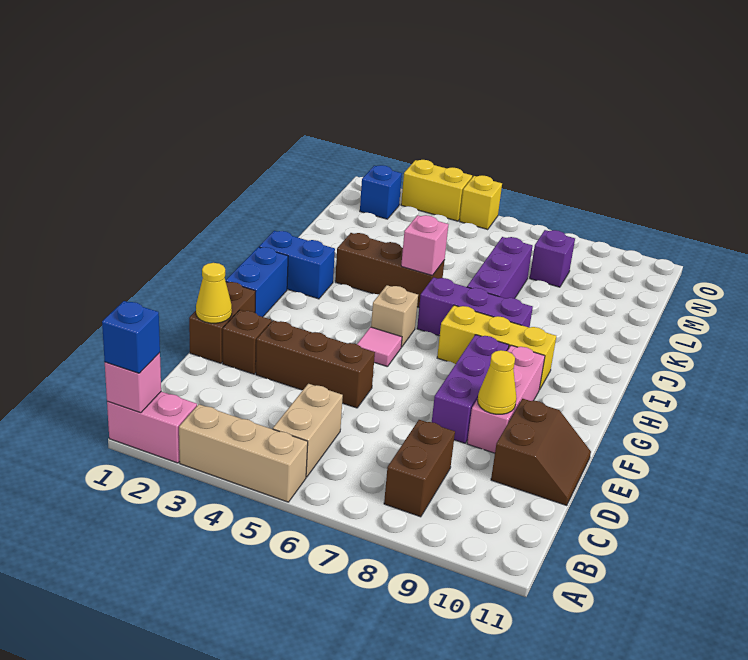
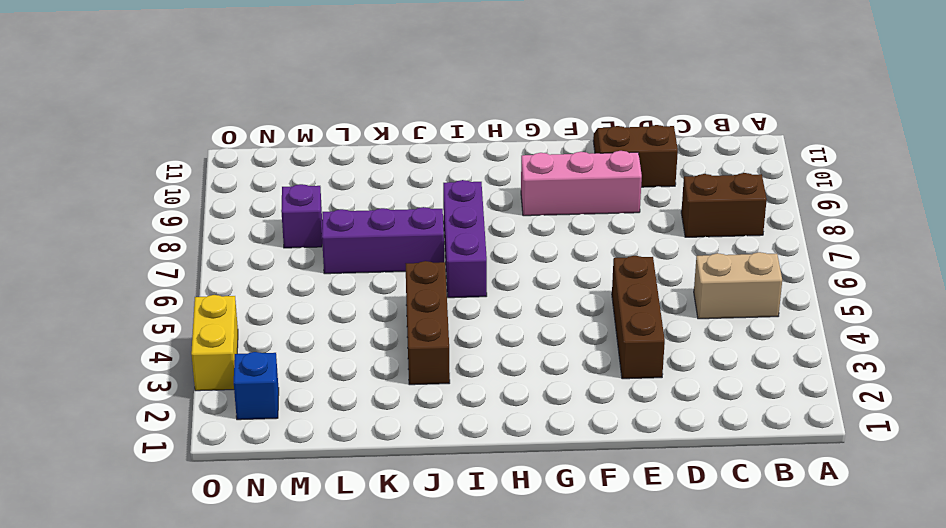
none -> pink 1x2 brick [107,392,197,463]
none -> tan 1x3 brick [179,404,308,502]
none -> brown 1x2 brick [189,282,256,363]

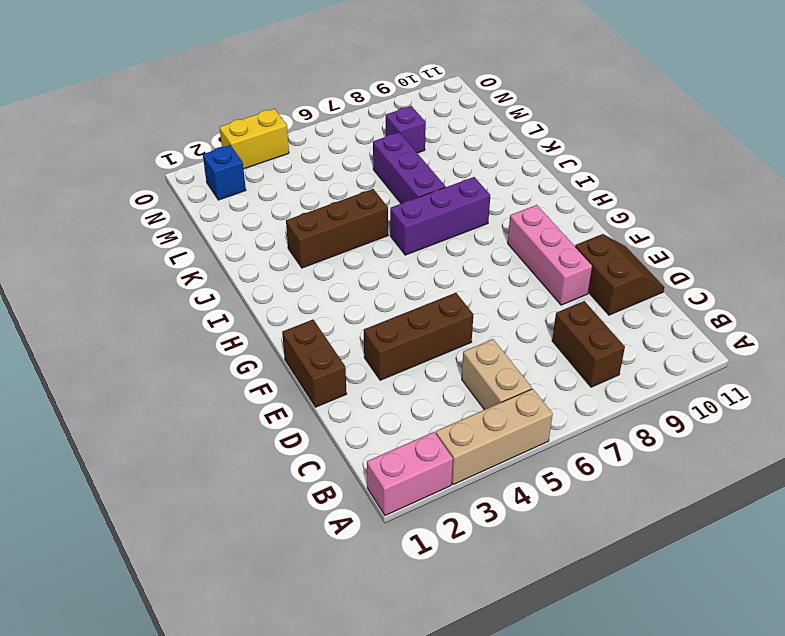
none -> brown 1x1 brick [223,310,272,374]
none -> purple 1x3 brick [432,335,509,443]
none -> blue 1x2 brick [226,247,288,317]

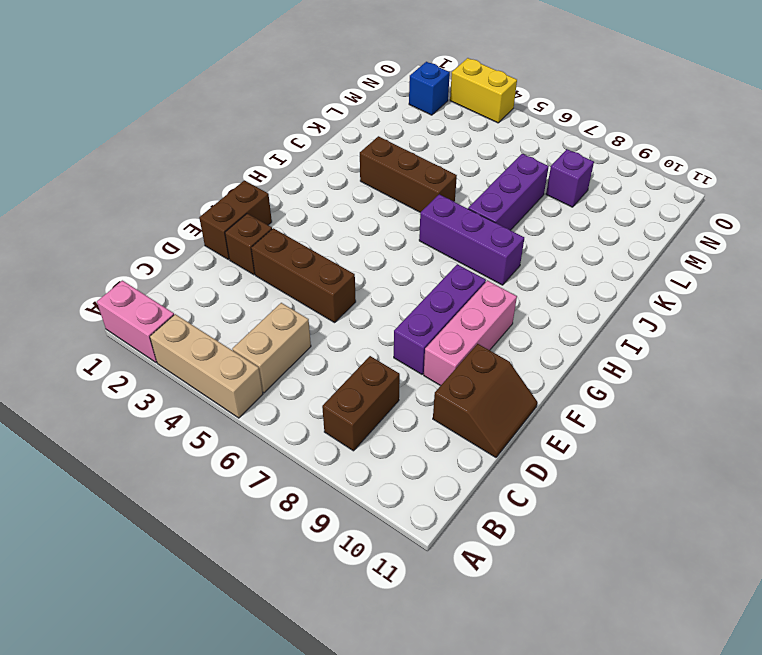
none -> blue 1x2 brick [226,247,288,317]
none -> pink 1x1 tile [357,327,402,367]
none -> tan 1x1 brick [371,285,418,347]

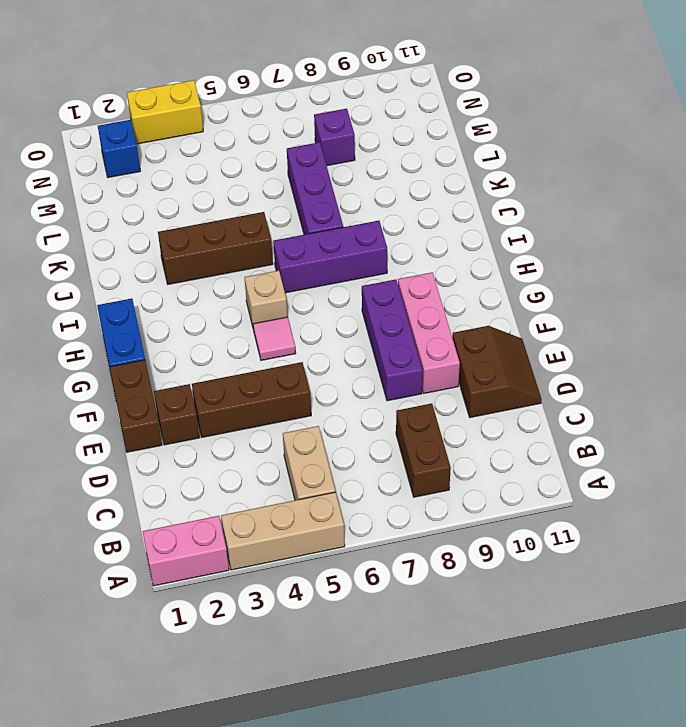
none -> yellow 1x3 brick [437,305,556,390]
none -> blue 1x2 brick [259,231,335,299]
none -> yellow 1x1 brick [460,175,502,230]

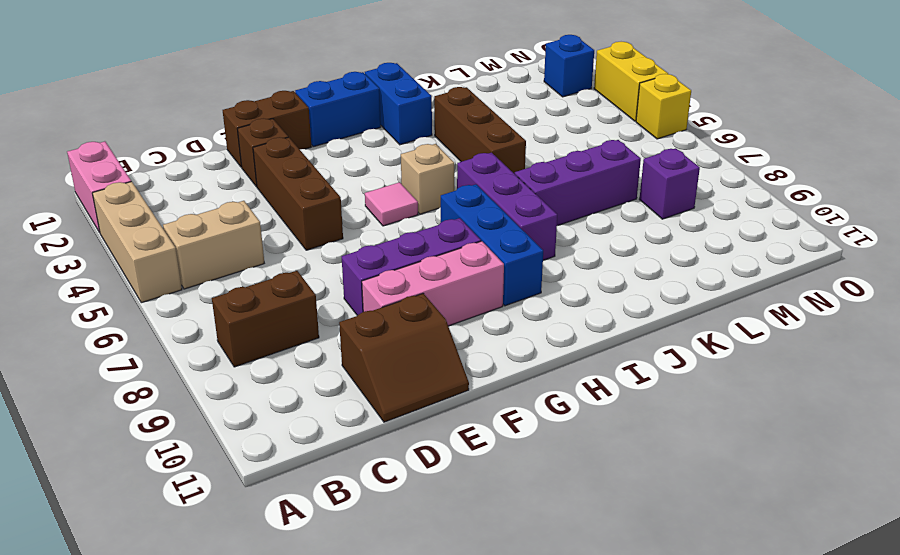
blue 1x3 brick [441,184,543,306] -> yellow 1x3 brick [437,305,556,390]
none -> pink 1x1 brick [105,353,161,413]
none -> yellow 1x1 cone [196,263,232,323]
none -> yellow 1x1 cone [478,350,516,414]

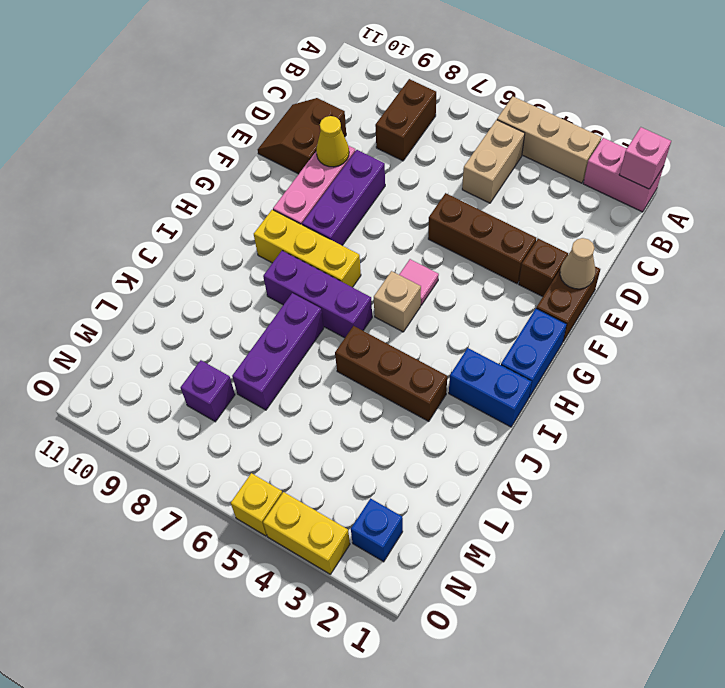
tan 1x1 cone [560,238,595,289] -> yellow 1x1 cone [196,263,232,323]
none -> pink 1x1 brick [401,215,448,275]
none -> blue 1x1 brick [102,301,160,373]

